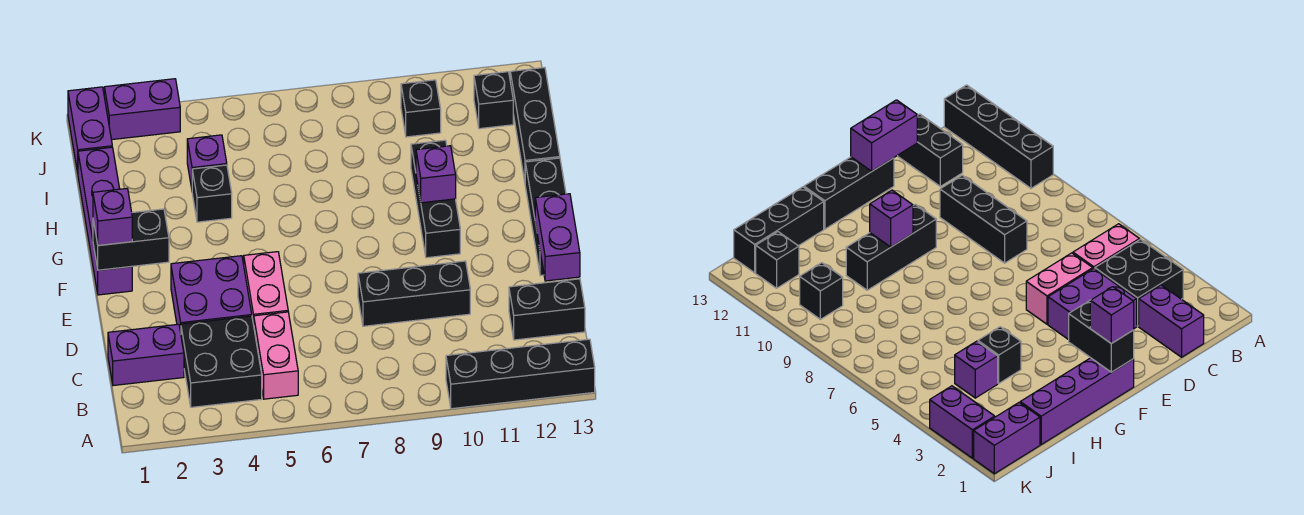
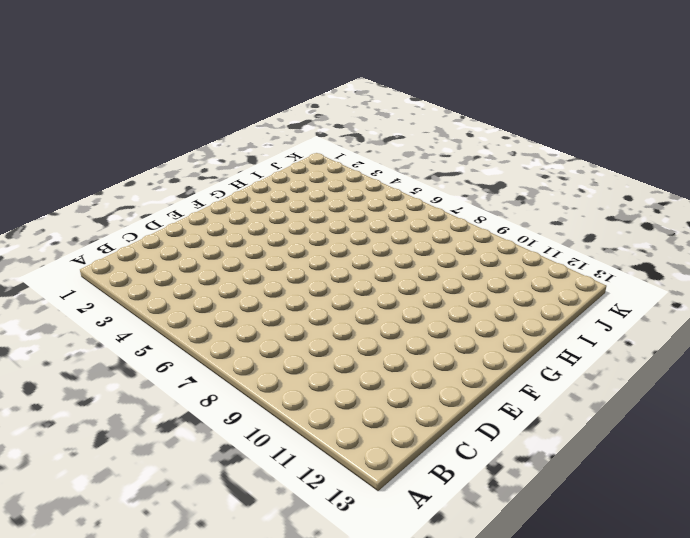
none -> black 1x4 brick [446,339,595,409]
none -> black 2x2 brick [181,316,262,407]
none -> pink 1x2 brick [254,312,298,399]

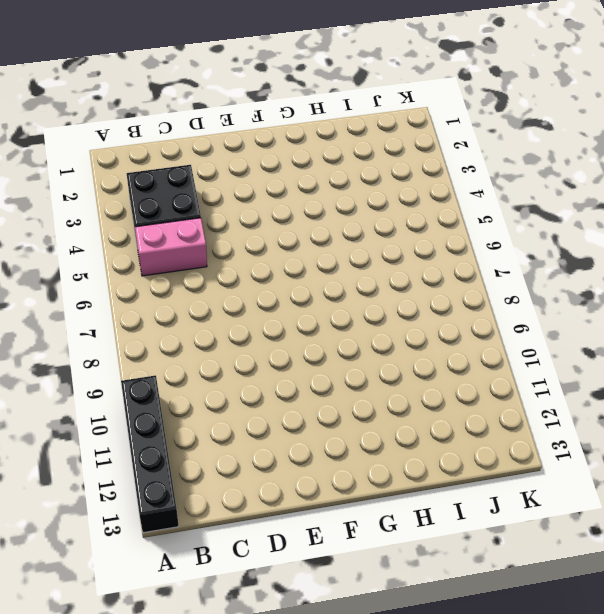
none -> purple 1x2 brick [108,324,184,386]
none -> black 1x2 brick [509,279,585,340]
none -> purple 2x2 brick [171,256,252,332]

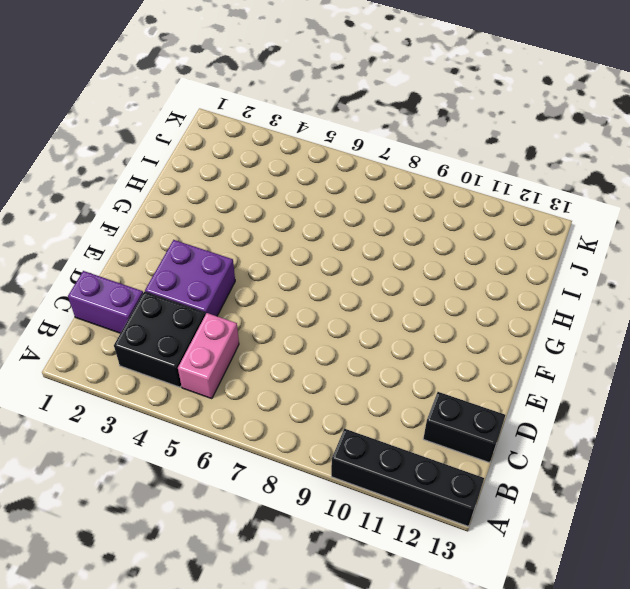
none -> pink 1x2 brick [244,252,288,325]
none -> black 1x3 brick [358,261,470,326]
none -> black 1x3 brick [525,158,566,276]

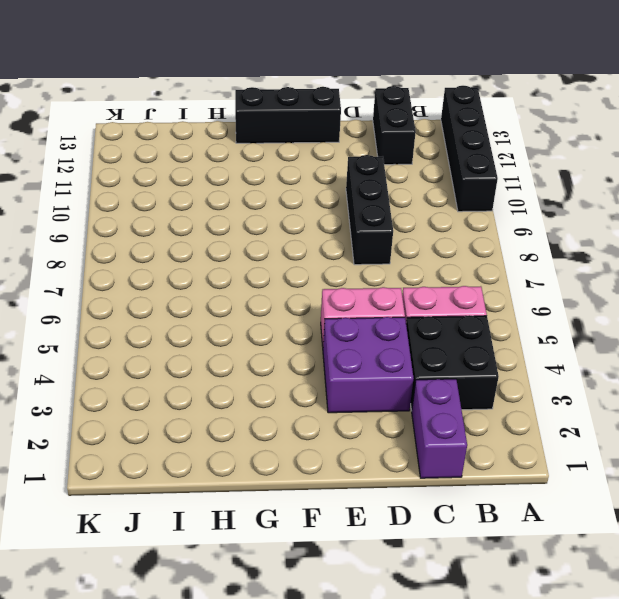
none -> purple 1x4 brick [78,147,132,295]
none -> black 1x3 brick [411,140,460,258]
none -> black 1x1 brick [192,165,232,222]

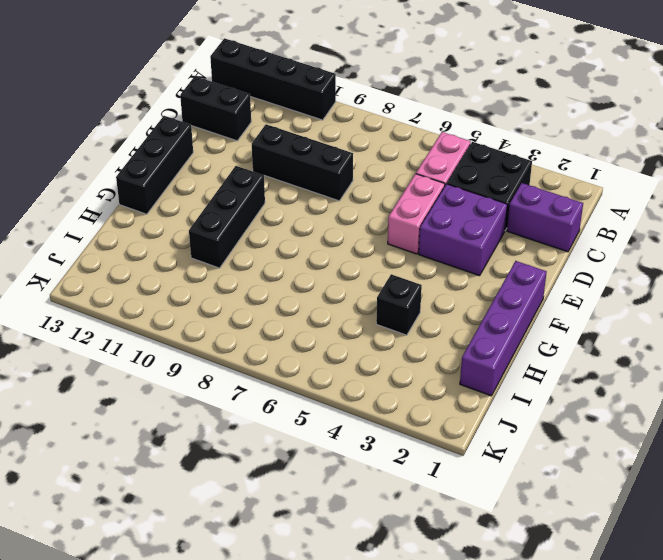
none -> black 1x3 brick [510,68,560,181]
none -> purple 1x1 brick [187,135,227,188]
none -> purple 1x2 brick [68,87,112,172]

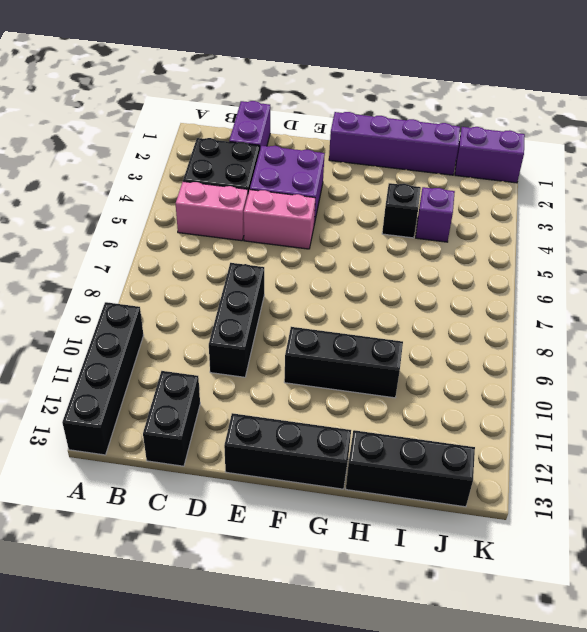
none -> black 1x1 brick [401,80,441,137]
none -> black 1x1 brick [474,72,513,129]
none -> purple 1x2 brick [104,79,180,140]

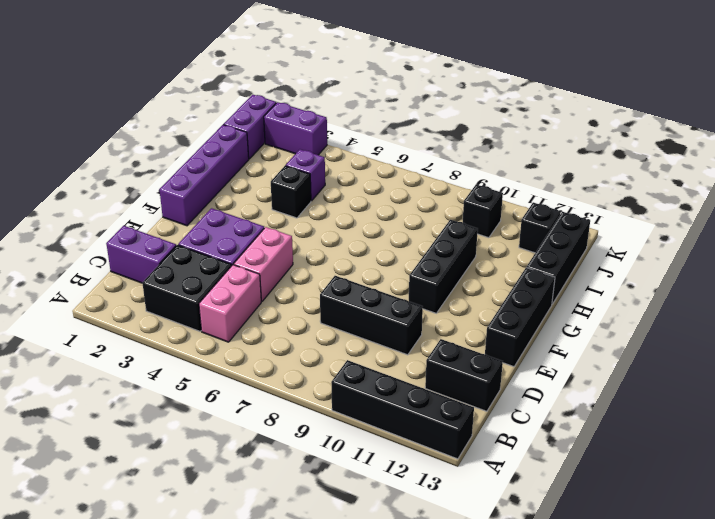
none -> purple 1x2 brick [535,194,580,281]
none -> black 1x2 brick [93,209,169,270]
none -> purple 1x1 brick [416,146,456,203]

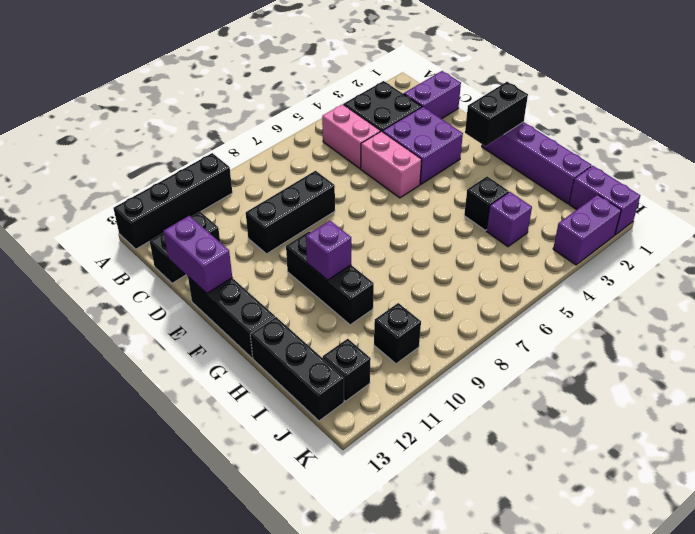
none -> purple 1x1 brick [93,189,132,245]

